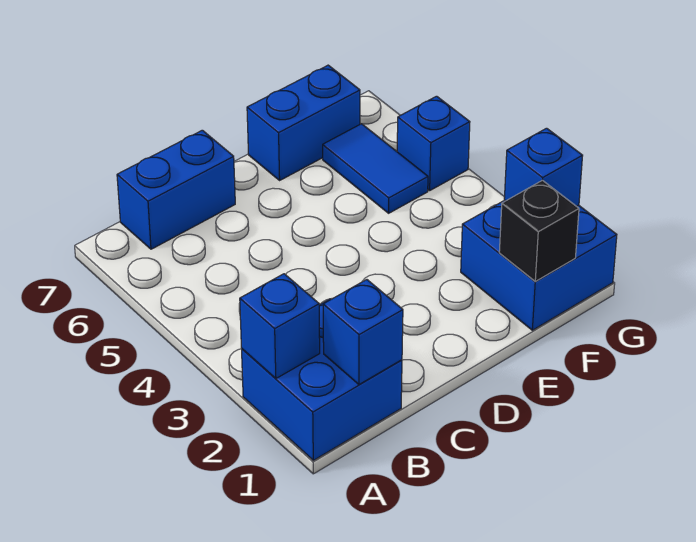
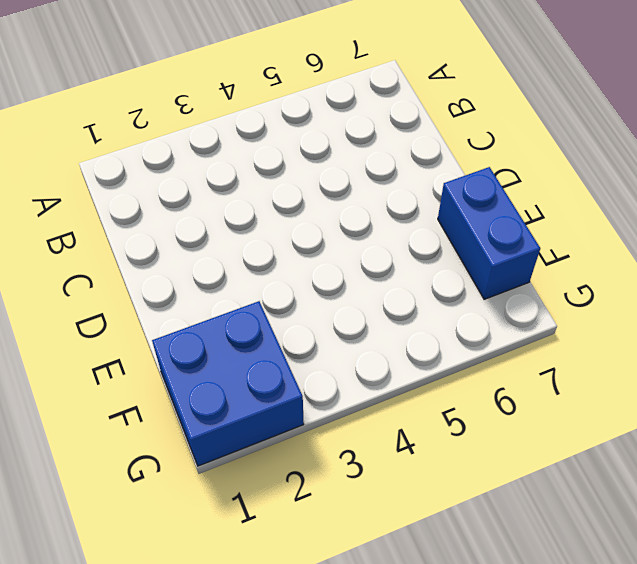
none -> blue 2x2 brick [242,299,402,460]
none -> blue 1x2 brick [117,130,235,249]

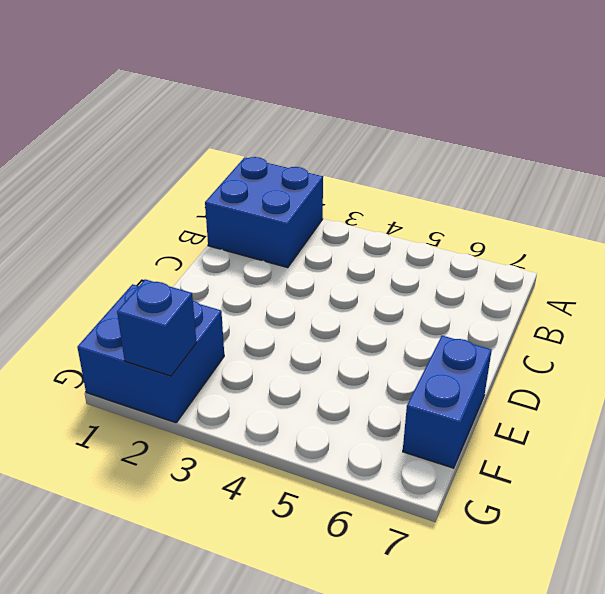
none -> blue 1x2 brick [117,130,235,249]
none -> blue 1x2 tile [323,124,428,213]

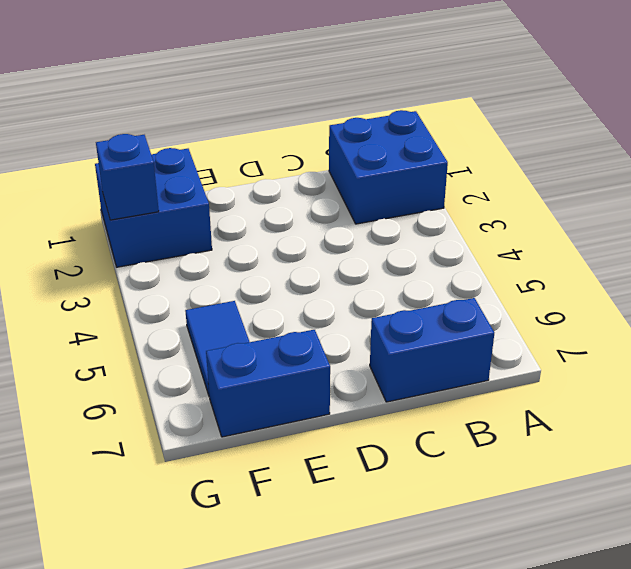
none -> blue 1x1 brick [397,96,470,191]
none -> blue 1x1 brick [240,274,320,378]

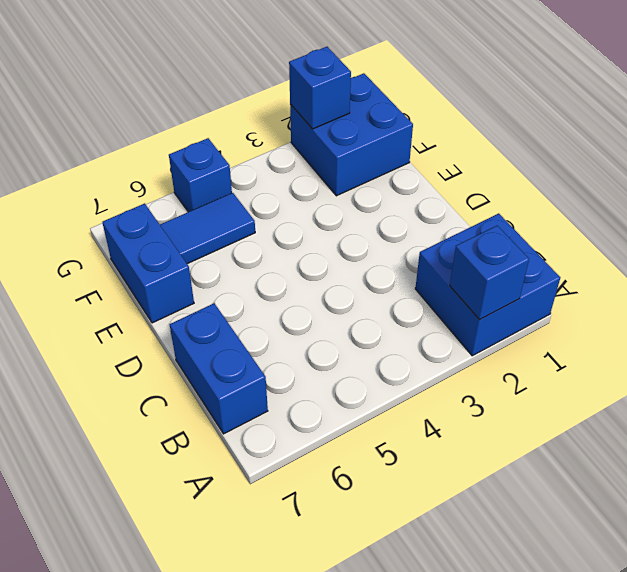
none -> blue 1x1 brick [323,280,403,384]
none -> black 1x1 brick [499,180,579,281]

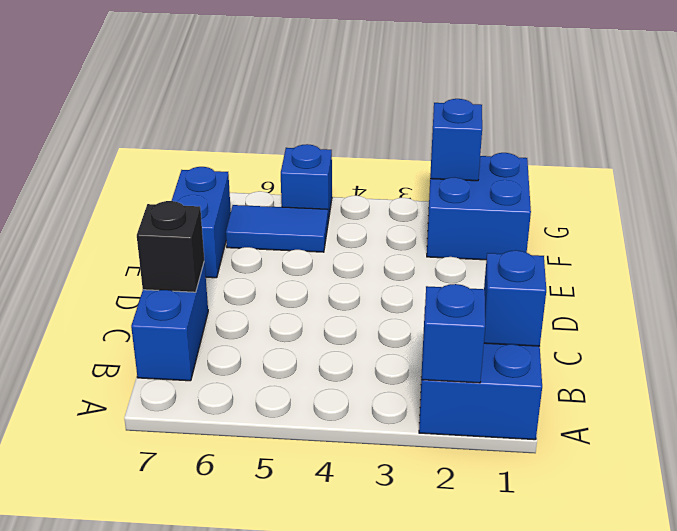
black 1x1 brick [137,201,204,292] -> black 1x1 brick moved to [499,180,579,281]

